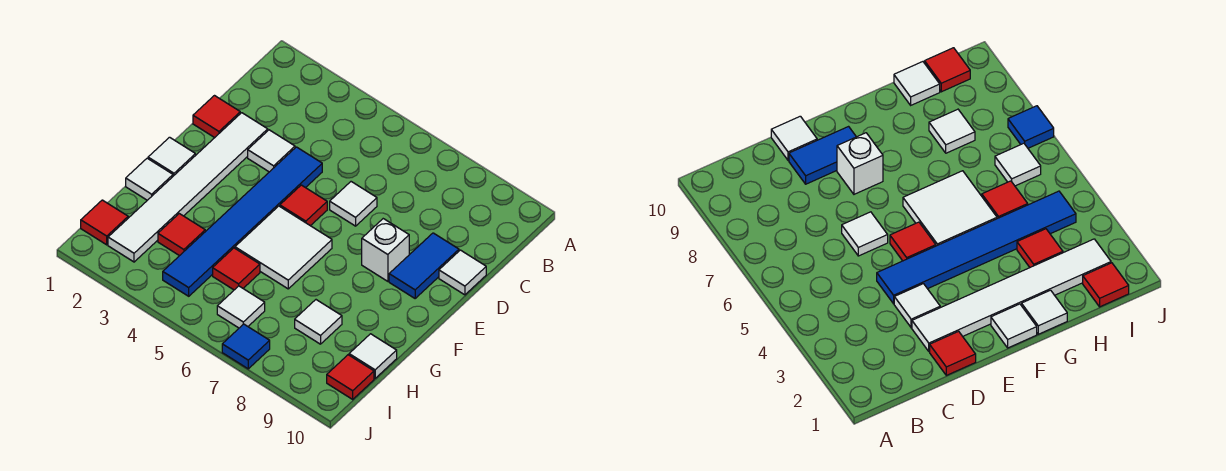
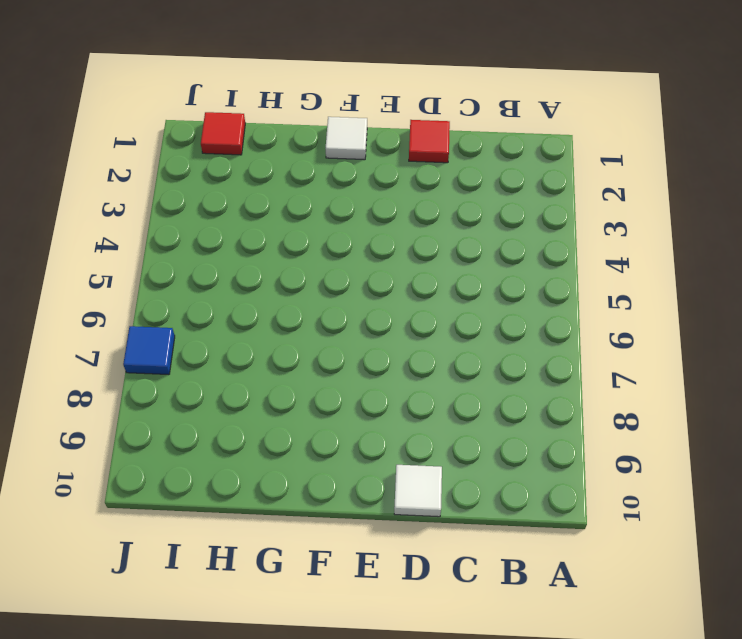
none -> white 1x6 tile [108,113,268,262]
none -> white 1x1 tile [248,130,295,172]
none -> blue 1x6 tile [163,147,322,296]

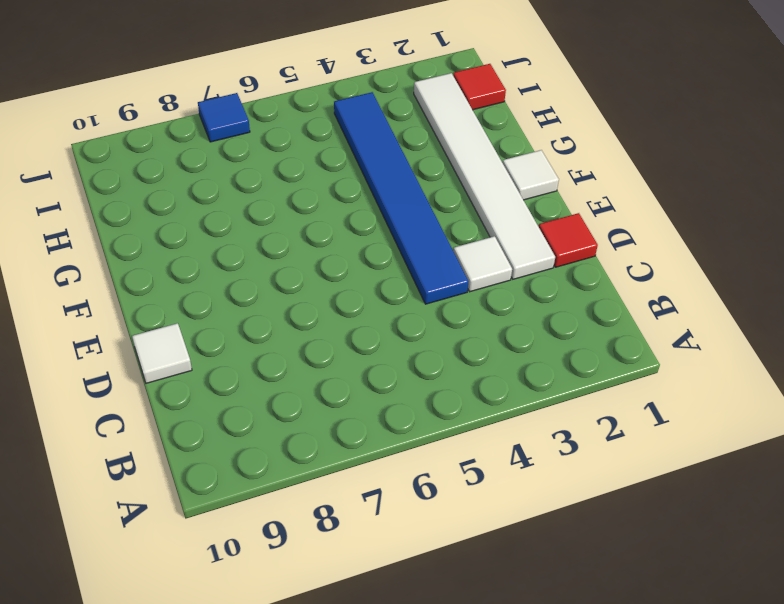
none -> white 1x1 tile [330,182,377,226]
none -> blue 1x2 tile [389,233,459,298]
none -> red 1x1 tile [280,185,327,226]

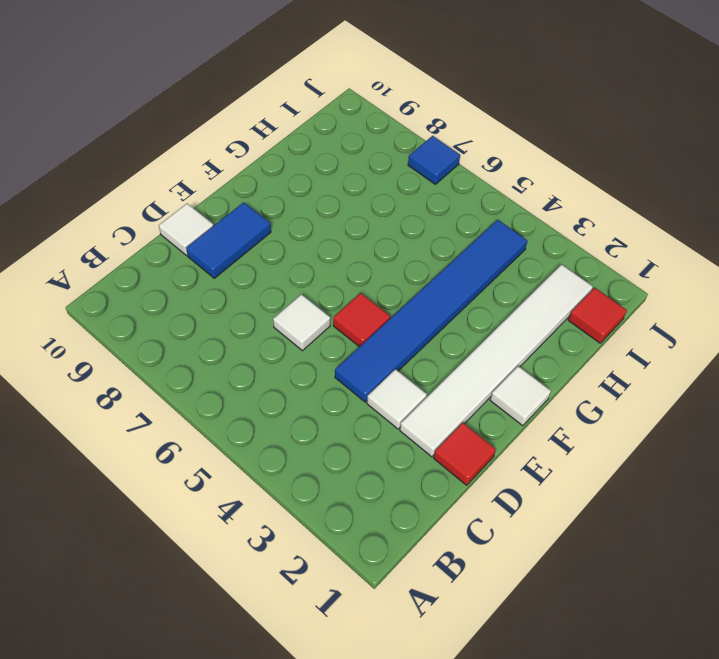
none -> white 1x1 brick [362,219,409,281]
none -> white 2x2 tile [235,206,332,289]
none -> white 1x1 tile [126,158,173,200]

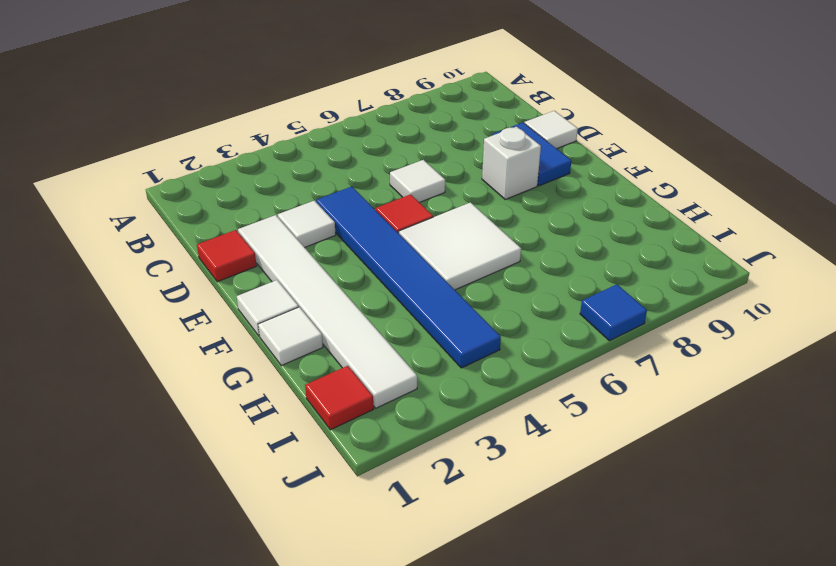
none -> red 1x1 tile [158,214,205,256]
none -> red 1x1 tile [213,248,260,290]
none -> white 1x1 tile [295,300,342,344]

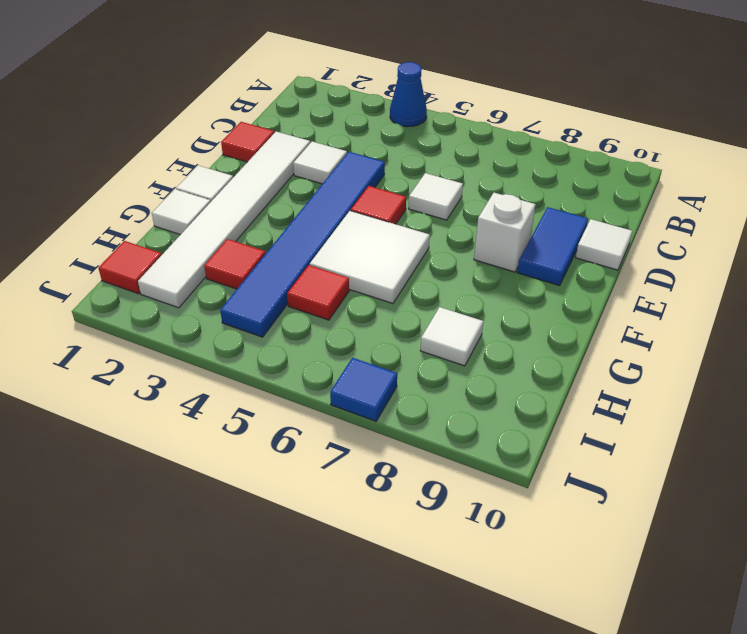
blue 1x1 cone [390,62,427,127] -> none
none -> white 1x1 tile [349,334,397,378]
none -> white 1x1 tile [217,286,265,328]
none -> red 1x1 tile [327,355,374,399]

